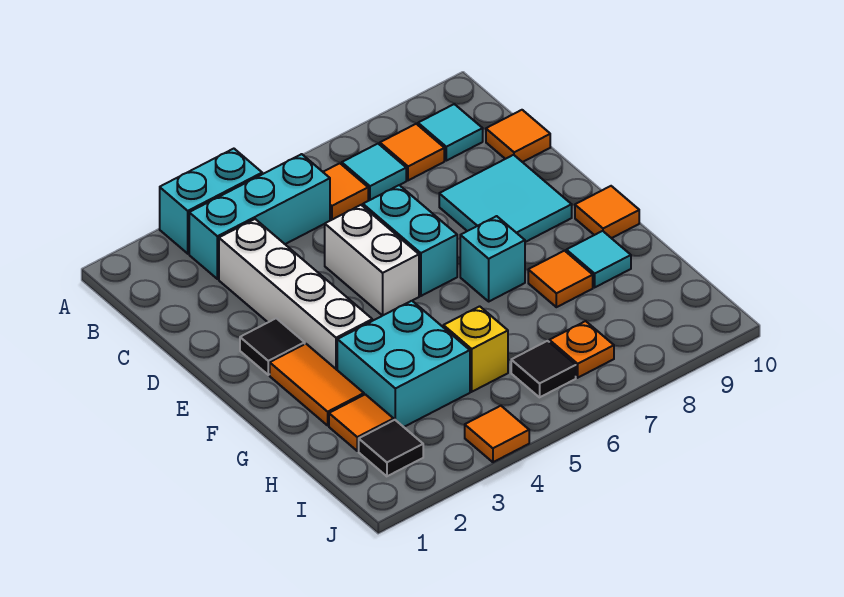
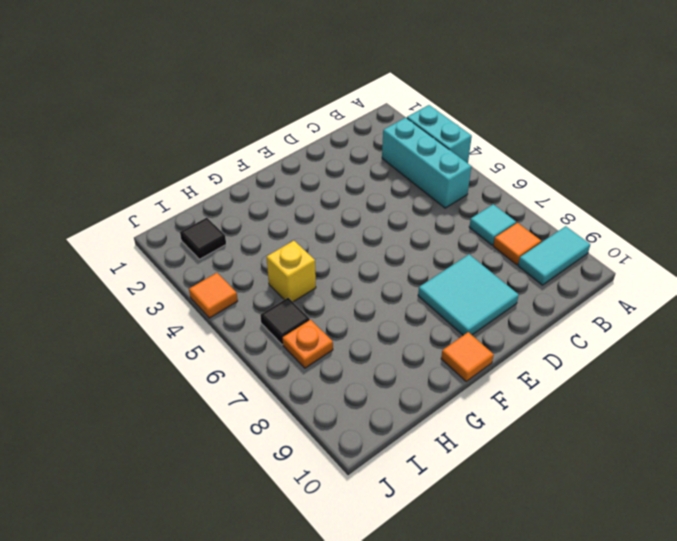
cyan 1x2 tile [518,226,590,285] -> cyan 1x1 tile [418,104,483,161]
none -> orange 1x1 tile [323,163,368,220]
none -> white 1x4 brick [219,219,372,370]
none -> orange 1x1 tile [486,110,550,162]

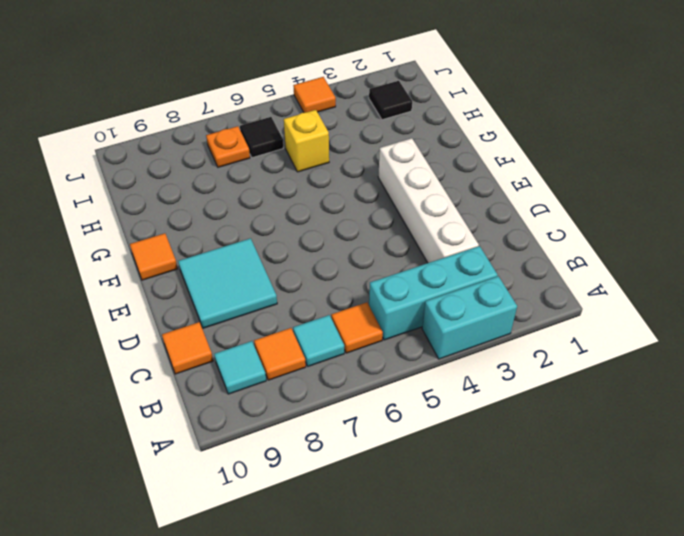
none -> white 1x2 brick [325,205,419,316]
none -> cyan 1x2 brick [363,185,457,296]
none -> black 1x1 tile [240,318,305,375]

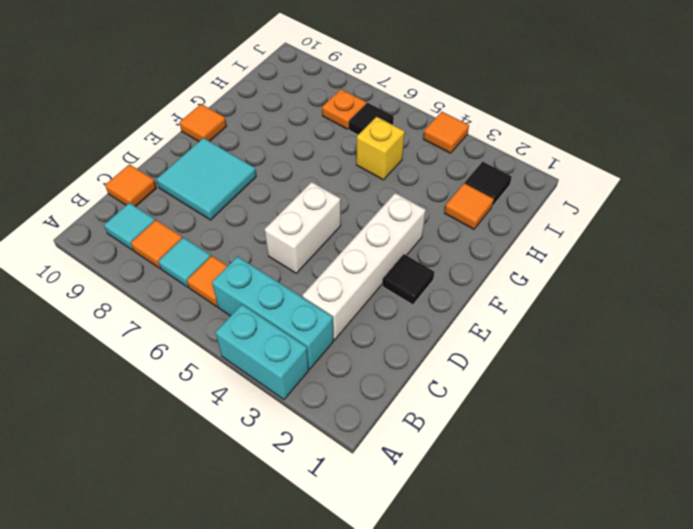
none -> cyan 1x2 brick [363,185,457,296]
none -> orange 1x2 tile [270,344,364,425]
none -> cyan 1x1 brick [460,216,525,301]

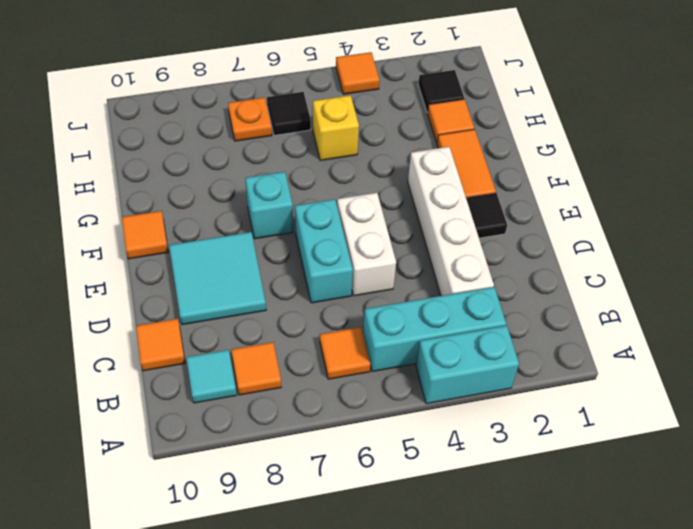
none -> cyan 1x1 tile [342,144,406,200]
none -> cyan 2x2 brick [337,301,470,427]
none -> orange 1x1 tile [528,251,593,307]

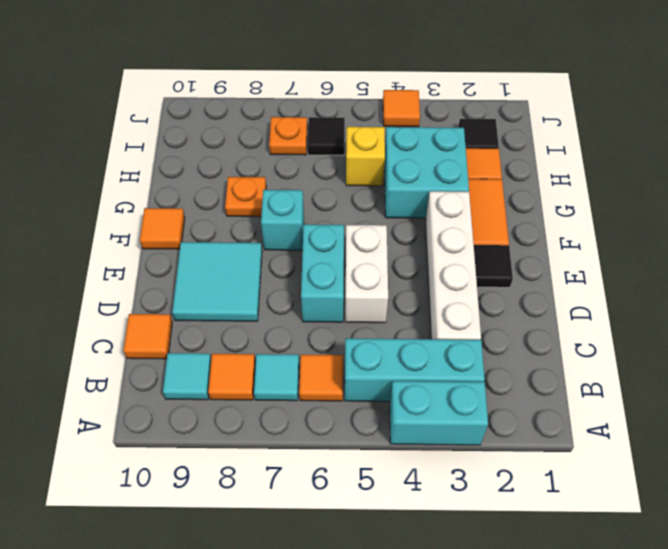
orange 1x1 plate [225,177,266,217] -> orange 1x1 tile [528,251,593,307]
none -> cyan 1x1 tile [566,231,631,287]

